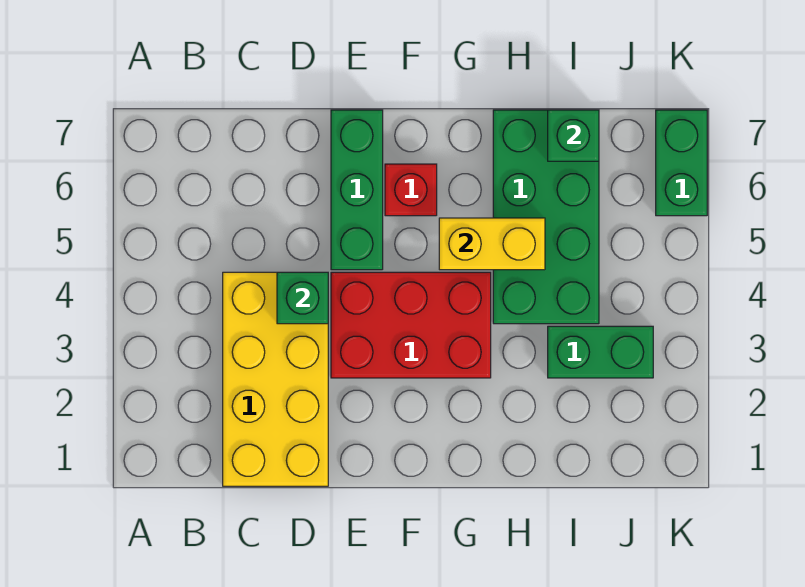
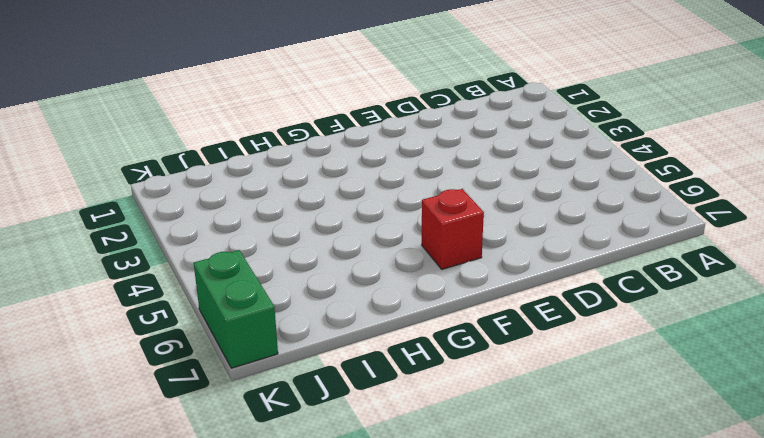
none -> yellow 2x4 brick [223,272,328,486]
none -> red 2x3 brick [331,272,491,378]

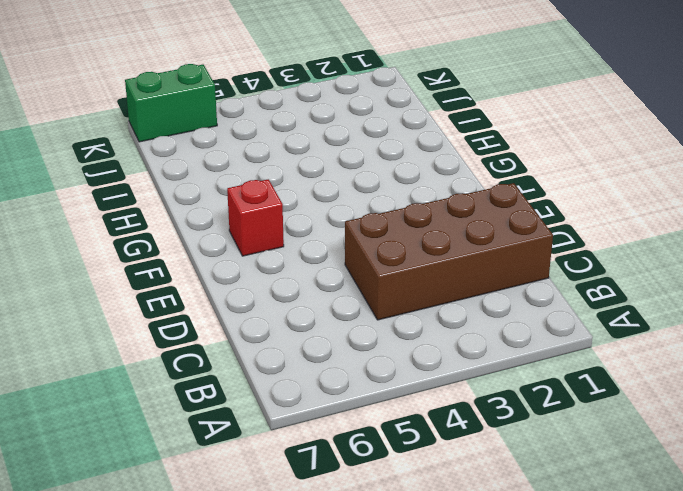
brown 2x4 brick [345,183,553,320] -> yellow 2x4 brick [223,272,328,486]
none -> red 2x3 brick [331,272,491,378]
none -> green 1x3 brick [331,110,383,270]

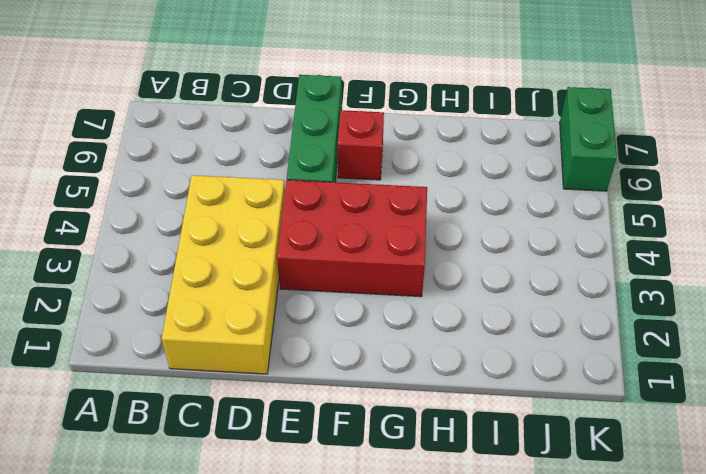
none -> green 2x4 brick [493,110,599,324]
none -> green 1x2 brick [548,326,653,378]

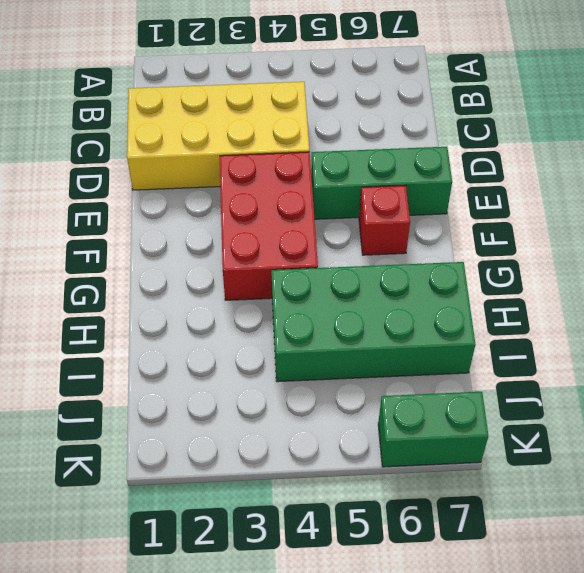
none -> green 1x2 brick [548,326,653,378]
none -> green 1x1 brick [277,272,328,324]

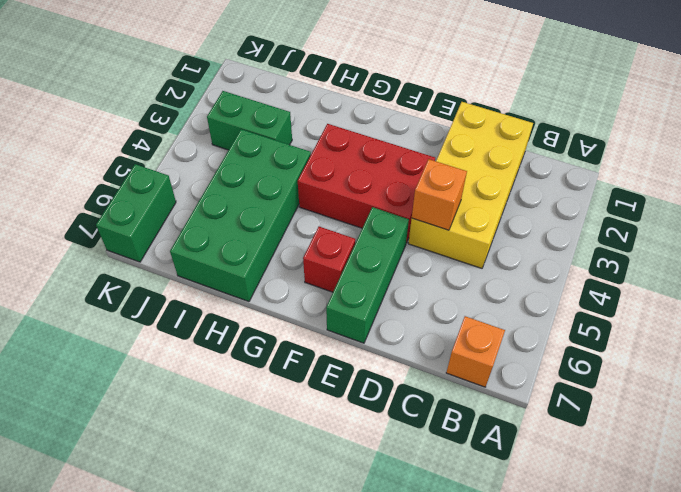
orange 1x1 brick [446,316,505,387] -> none
orange 1x1 brick [412,159,467,230] -> green 1x1 brick [277,272,328,324]
none -> yellow 1x2 brick [439,218,545,270]
none -> green 1x1 brick [548,110,599,161]

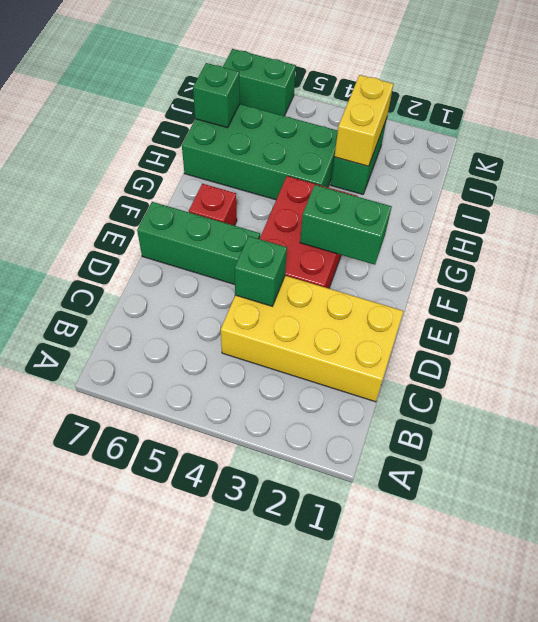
green 1x2 brick [300,185,392,265] -> none
yellow 1x2 brick [334,75,393,166] -> yellow 1x2 brick moved to [439,218,545,270]

